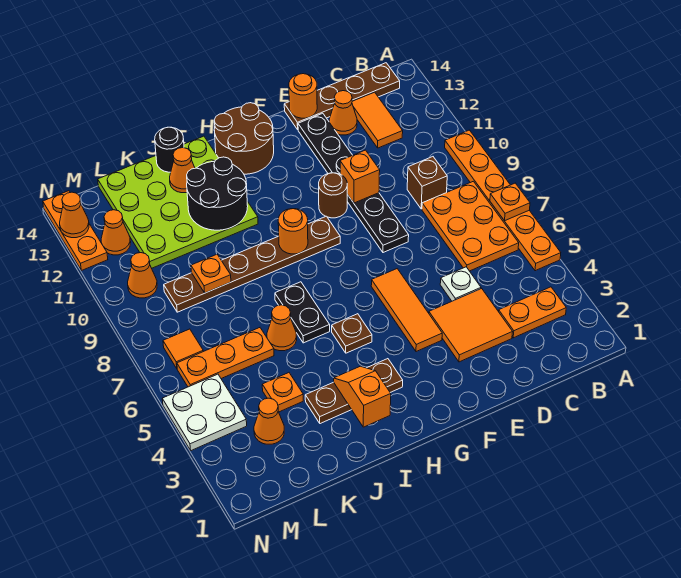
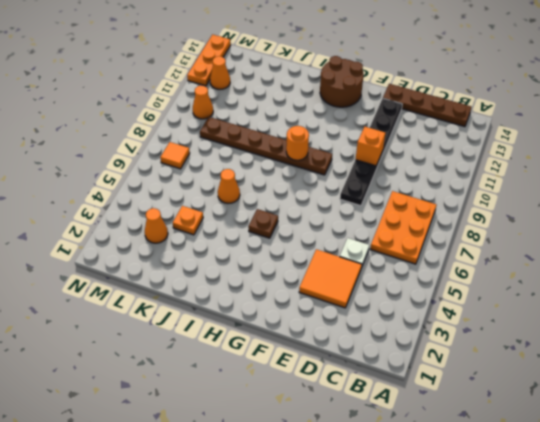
none -> orange 1x6 plate [445,130,561,271]
none -> orange 1x2 plate [499,287,566,338]
none -> brown 1x1 brick [407,157,447,209]
none -> orange 1x2 tile [352,92,403,148]

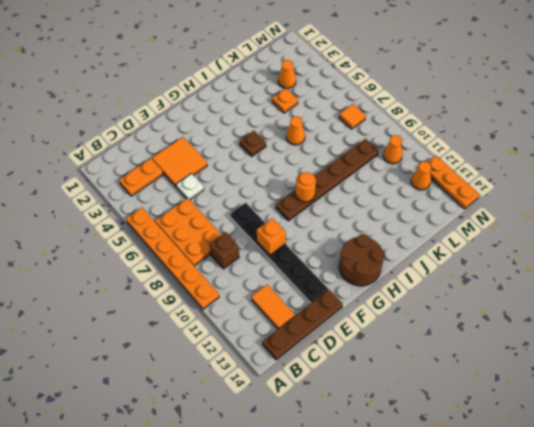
none -> orange 1x1 cone [329,91,357,135]
none -> orange 1x3 tile [371,269,442,352]
none -> brown 1x1 round brick [319,173,347,218]
none -> brown 1x3 plate [305,359,403,424]

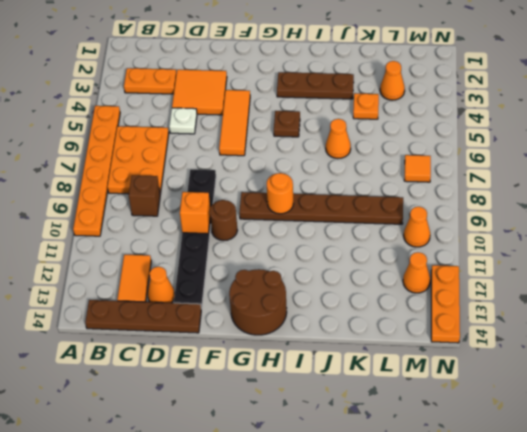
none -> black 1x2 plate [275,282,330,343]
none -> lime 4x4 plate [98,136,258,268]
none -> orange 1x3 plate [177,328,274,387]
none -> white 2x2 plate [162,374,247,451]

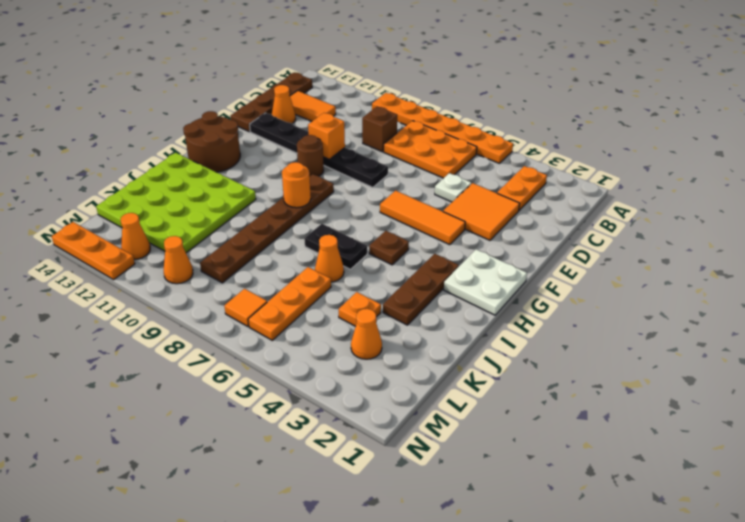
white 2x2 plate [444,249,527,315] -> white 2x2 plate moved to [162,374,247,451]
none -> orange 1x1 plate [490,183,530,221]
none -> orange 1x1 round brick [289,74,317,118]
none -> orange 1x2 slope [334,366,391,427]
none -> black 2x2 round brick [187,157,248,230]

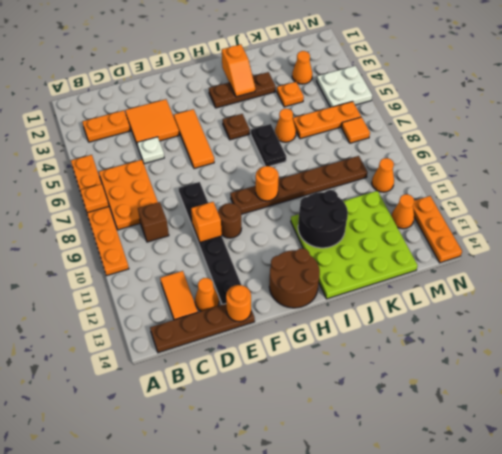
none -> orange 1x1 cone [170,148,195,193]
none -> black 1x1 round brick [155,127,184,172]
none -> orange 1x1 plate [191,255,231,293]
none -> orange 1x1 cone [60,192,89,238]

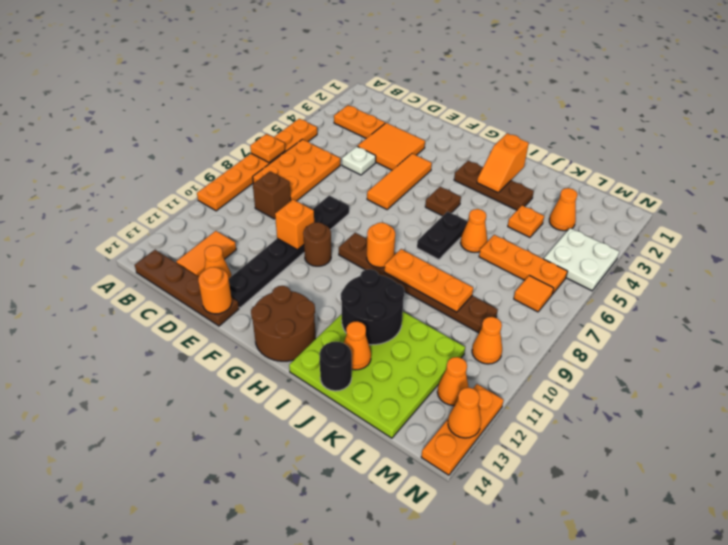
orange 1x3 plate [384,249,473,312] -> orange 1x1 plate [191,255,231,293]

